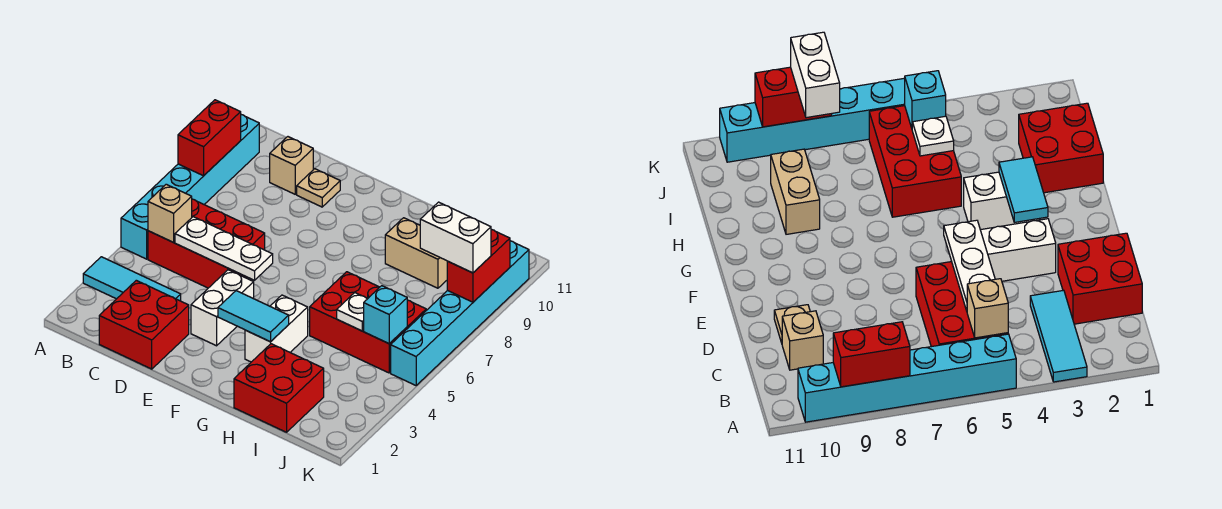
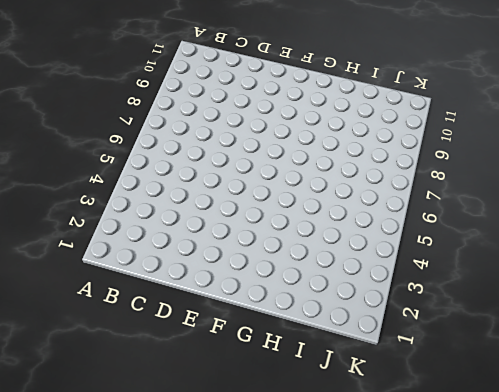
none -> cyan 1x3 tile [83,257,181,301]
none -> cyan 1x6 brick [121,115,259,259]
none -> red 2x3 brick [148,199,265,288]

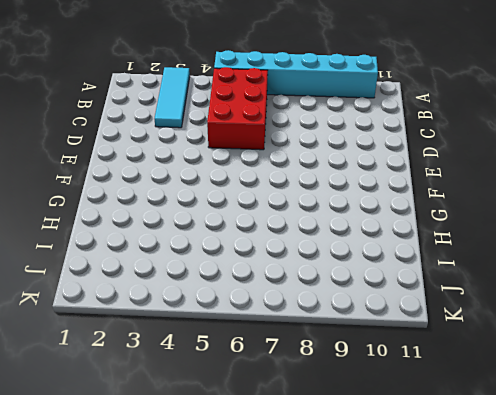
none -> red 2x2 brick [99,280,189,369]
none -> tan 1x1 brick [270,137,313,194]
none -> tan 1x1 plate [297,169,340,207]

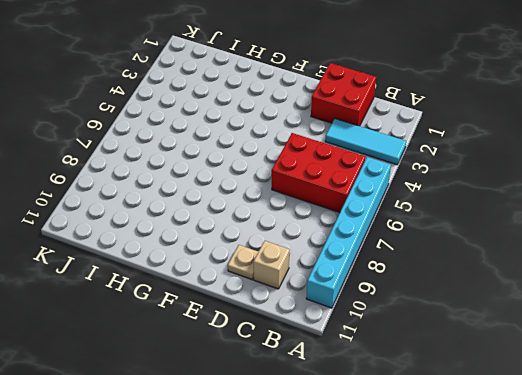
none -> white 1x2 brick [191,270,254,346]
none -> white 1x2 brick [245,295,308,362]
none -> red 2x2 brick [234,344,324,432]

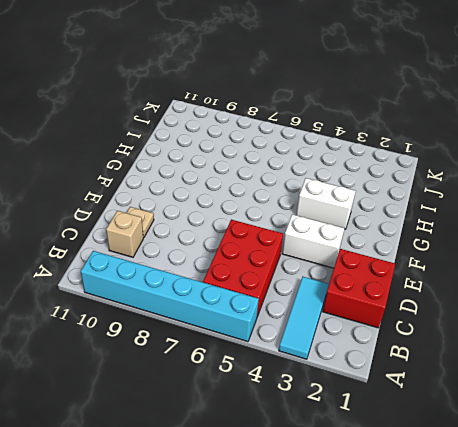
none -> red 2x2 brick [234,344,324,432]
none -> red 2x3 brick [310,272,426,373]
none -> tan 1x2 brick [385,218,447,288]

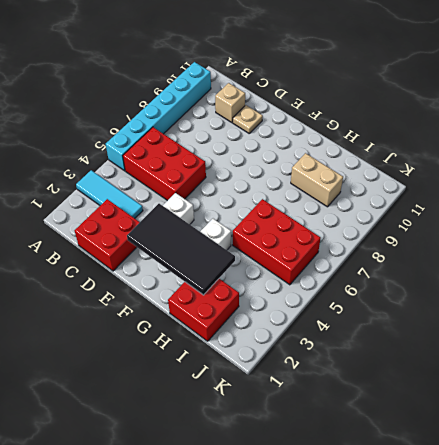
black 2x4 tile [127,204,235,295] -> cyan 1x2 tile [218,291,289,342]
none -> cyan 1x6 brick [391,241,529,385]
none -> red 1x2 brick [178,100,241,176]
none -> tan 1x1 brick [148,184,192,242]

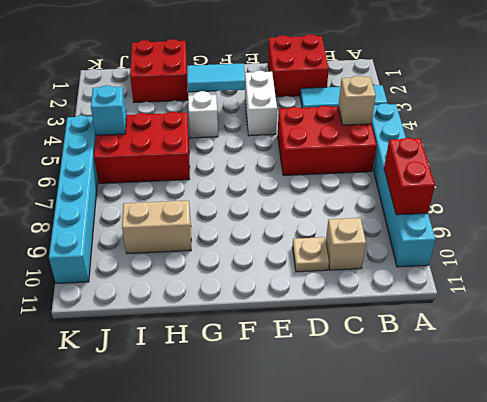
none -> white 1x3 plate [175,217,273,280]
none -> white 1x1 plate [337,293,368,331]
none -> red 1x2 brick [447,230,510,302]

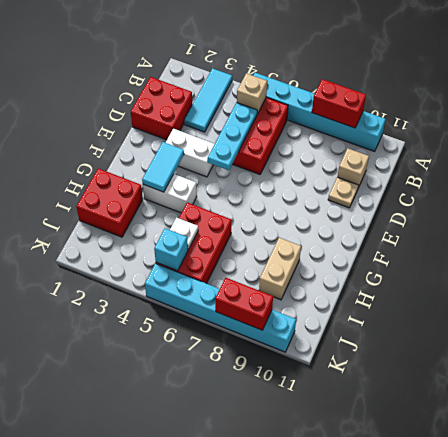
cyan 1x3 plate [208,103,257,170] -> white 1x3 plate [175,217,273,280]
none -> white 1x2 brick [420,202,491,273]

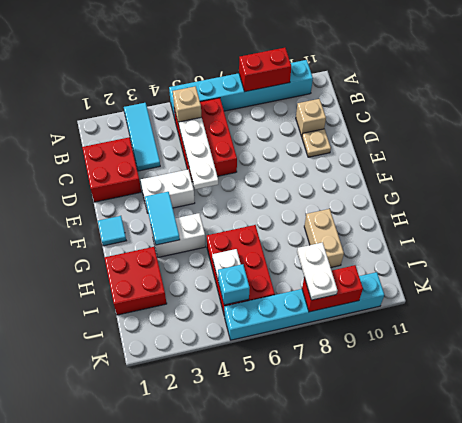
cyan 1x1 tile [98,216,126,246] -> none
white 1x2 plate [297,242,338,300] -> white 1x2 brick [420,202,491,273]

